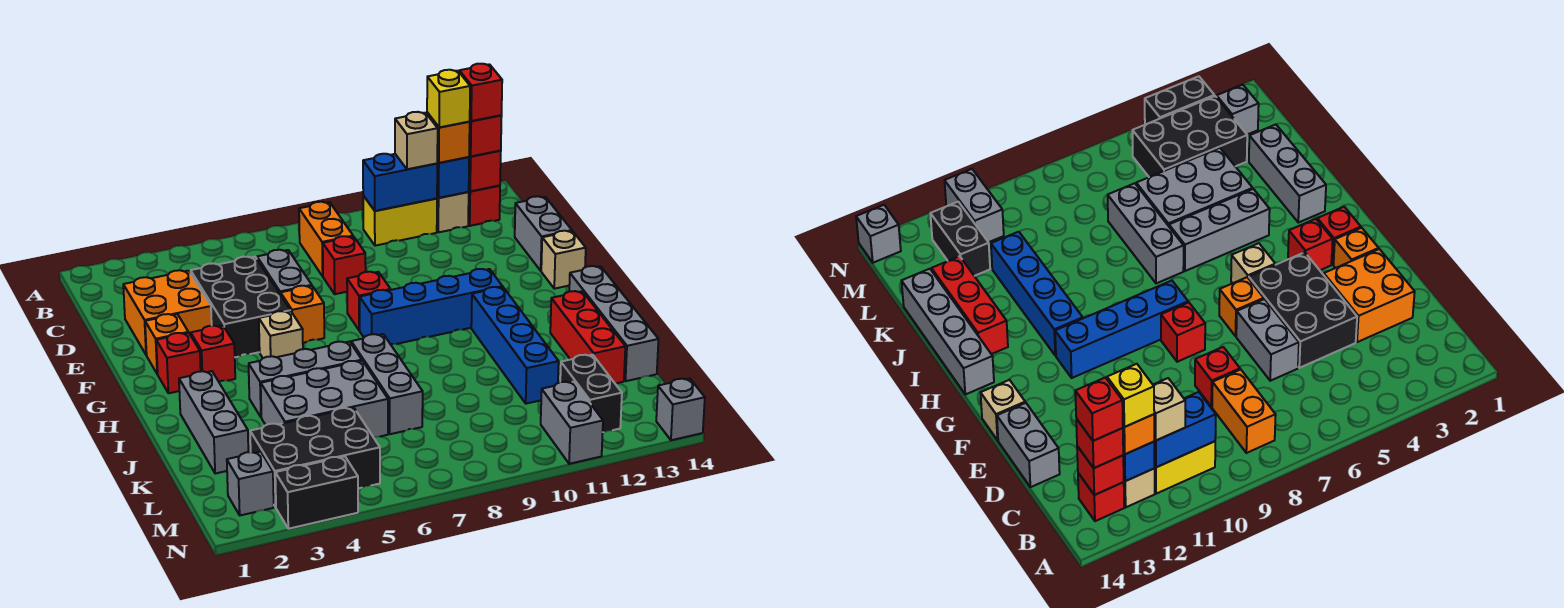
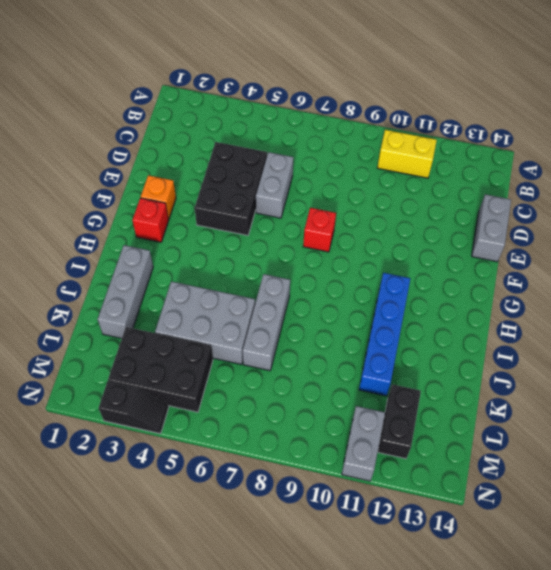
black 1x2 slope [99,381,169,434] -> black 1x2 brick [275,456,358,529]
none -> orange 1x2 brick [299,202,353,276]
none -> tan 1x1 brick [437,192,469,232]
none -> red 1x1 brick [468,186,500,226]
none -> orange 2x2 brick [123,270,212,355]

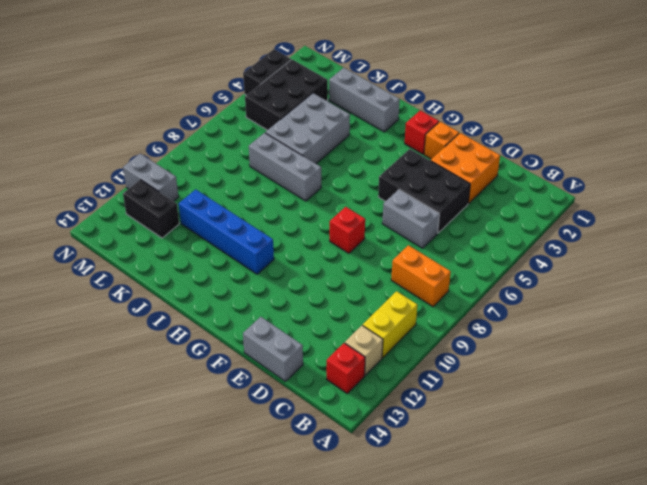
none -> red 1x1 brick [323,236,366,294]
none -> orange 1x1 brick [281,286,324,343]
none -> tan 1x1 brick [541,231,586,289]
none -> red 1x1 brick [191,326,235,382]

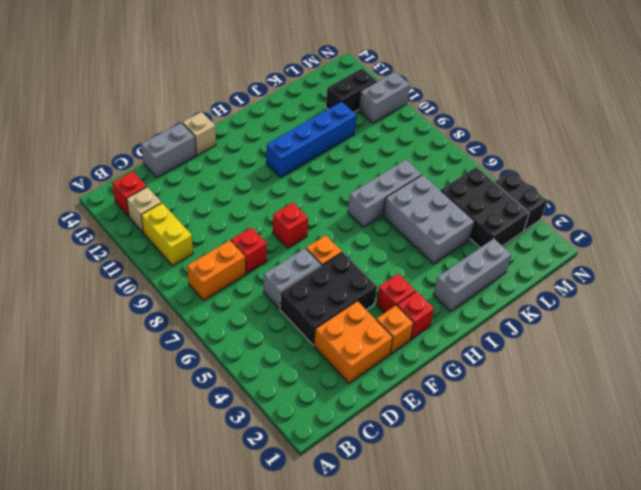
none -> tan 1x1 brick [259,311,303,358]
none -> blue 1x4 brick [359,269,503,344]
none -> grey 1x4 brick [569,266,658,381]
none -> grey 1x3 brick [249,342,362,417]

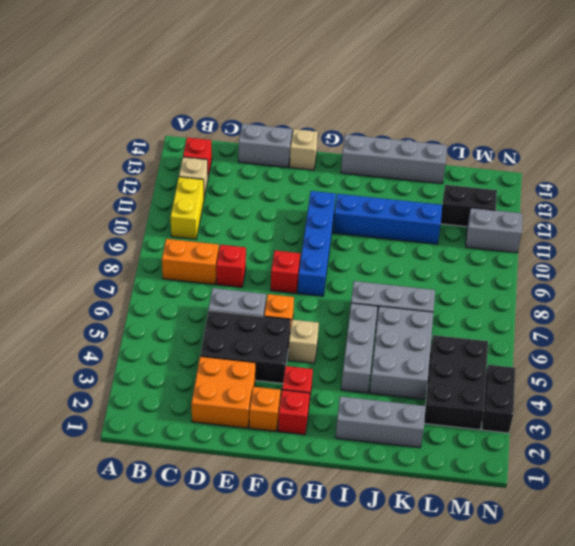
none -> red 1x3 brick [550,291,625,383]
none -> grey 1x1 brick [227,452,274,515]
none -> grey 1x1 brick [656,379,705,440]
none -> blue 1x2 brick [363,154,437,211]

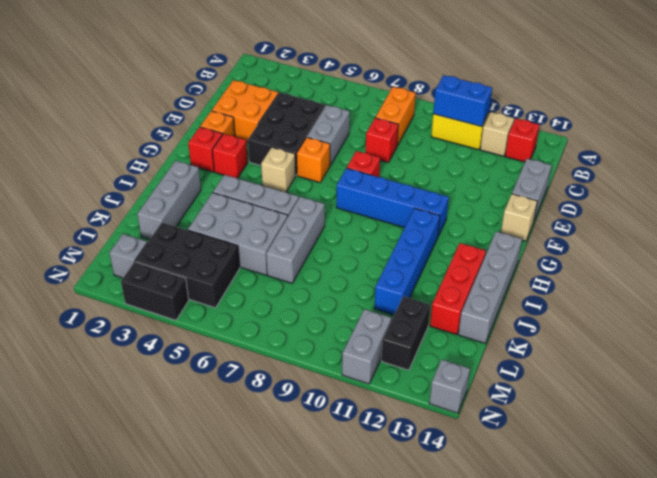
none -> blue 1x1 brick [437,157,469,198]
none -> red 1x1 brick [469,151,501,191]
none -> tan 1x1 brick [395,112,438,169]
none -> orange 1x1 brick [427,113,470,163]

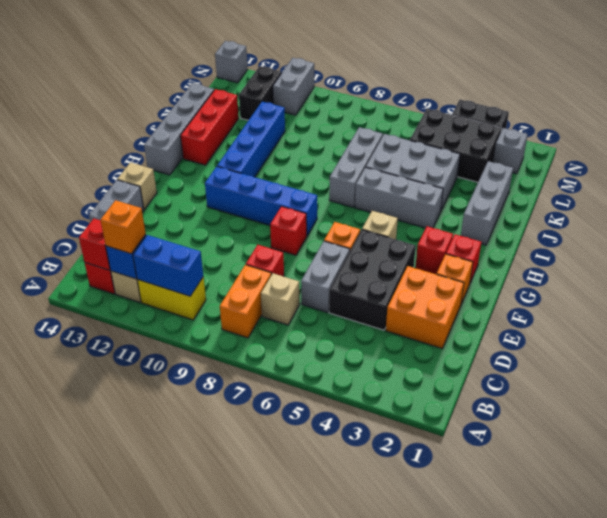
tan 1x1 brick [261,273,300,325] -> tan 1x1 brick moved to [395,112,438,169]
none -> red 1x1 brick [469,115,502,156]
none -> yellow 1x1 brick [427,70,470,127]
none -> red 1x1 brick [459,64,502,121]

